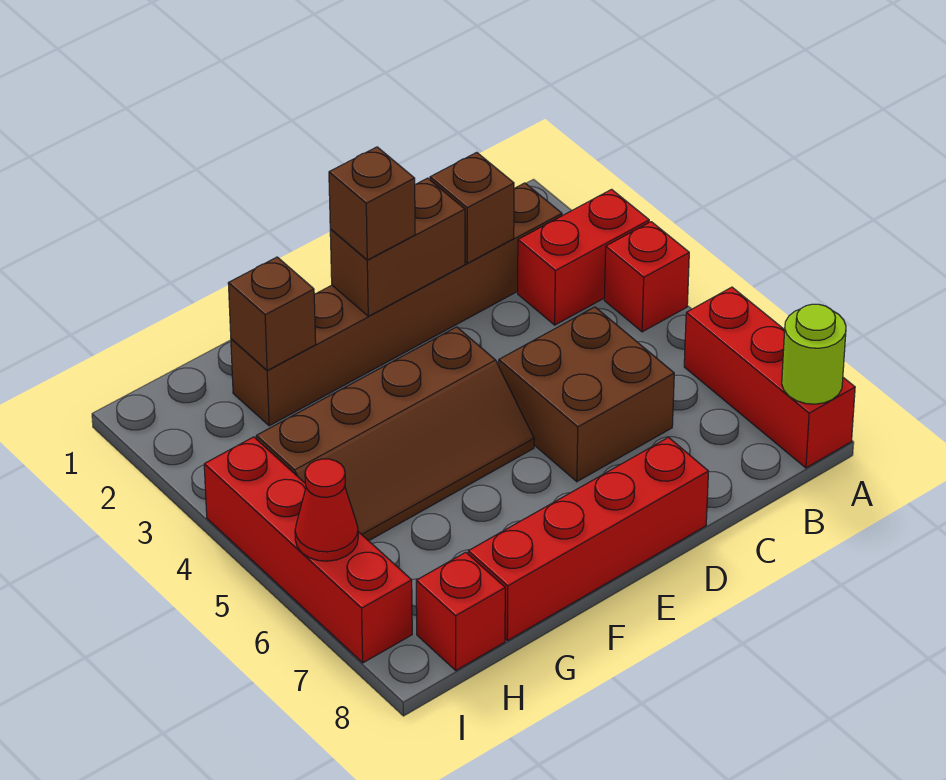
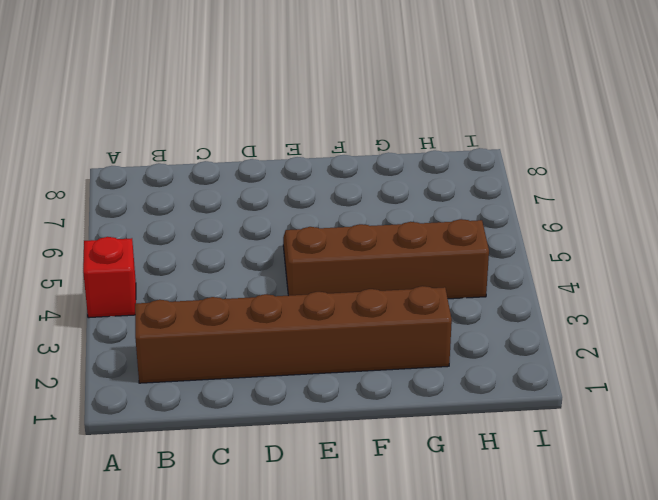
none -> red 1x2 brick [518,189,649,325]
none -> red 1x3 brick [684,287,855,468]
none -> brown 2x2 brick [499,307,674,482]

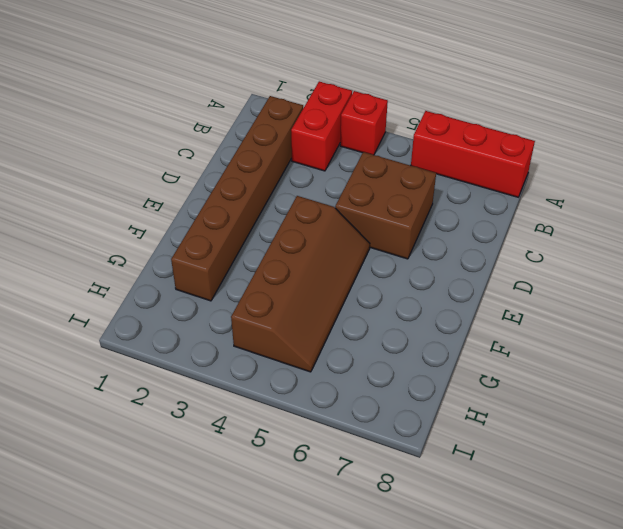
none -> red 1x4 brick [468,438,709,641]
none -> red 1x1 brick [416,552,505,670]
none -> red 1x4 brick [204,437,412,663]

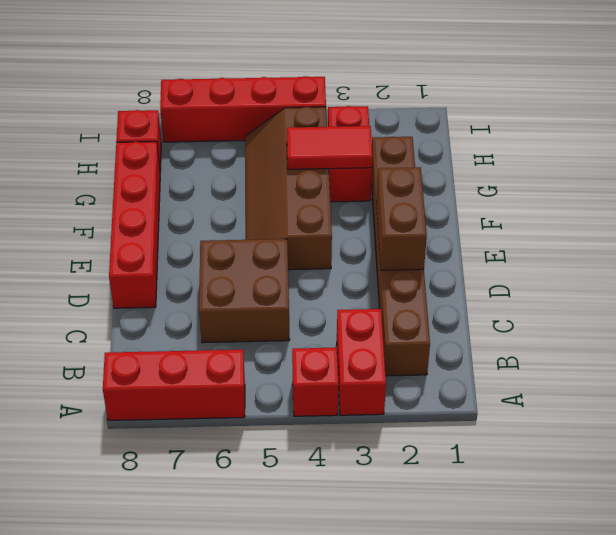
red 1x2 brick [328,106,372,202] -> none
red 1x2 tile [287,126,373,169] -> none
none -> lime 1x1 round brick [782,304,846,404]
none -> brown 1x1 brick [430,152,514,263]
none -> brown 1x1 brick [228,257,316,370]

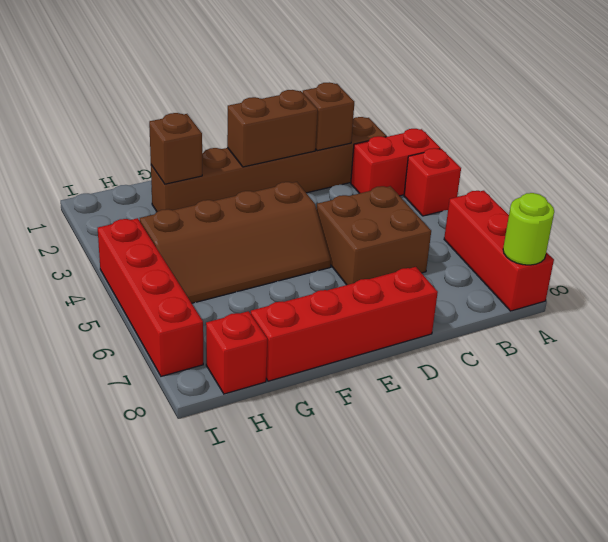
none -> red 1x1 cone [295,459,358,561]
none -> brown 1x1 brick [329,147,415,260]

